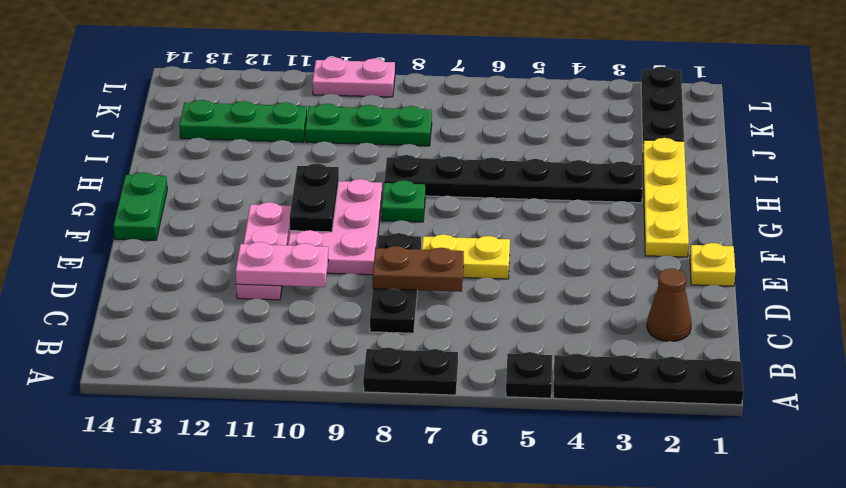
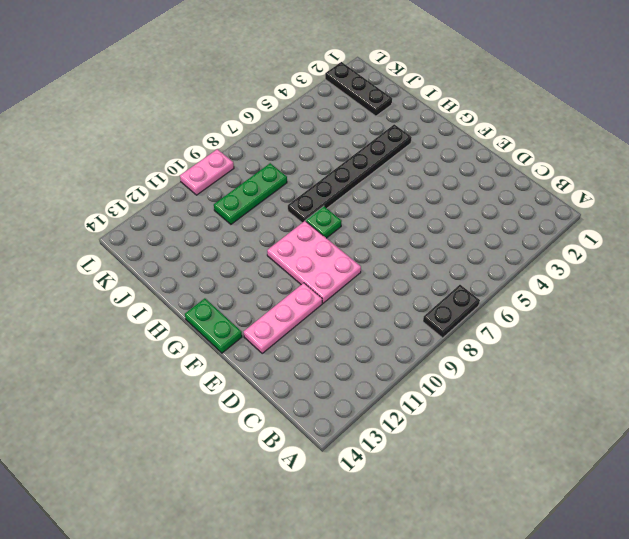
pink 1x3 plate [244,283,322,353] -> pink 1x3 plate turned to [236,202,291,300]
none -> black 1x4 plate [553,354,743,405]
none -> black 1x1 plate [506,352,552,398]
none -> brown 1x1 cone [647,268,691,341]

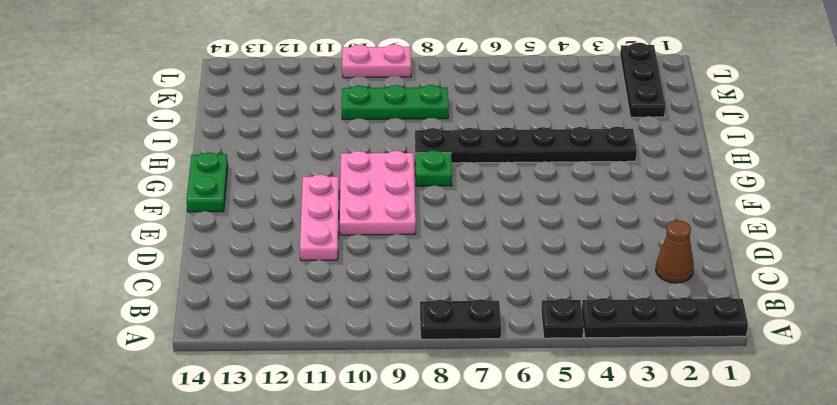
none -> black 1x3 plate [370,233,421,333]
none -> yellow 1x1 plate [690,243,735,286]
none -> yellow 1x2 plate [422,234,510,279]

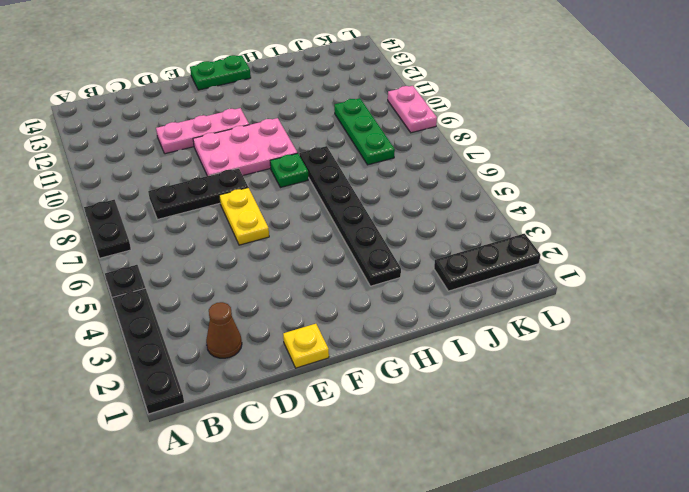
none -> yellow 1x4 plate [643,138,689,257]
none -> green 1x3 plate [179,100,307,142]
none -> brown 1x2 plate [373,246,464,292]

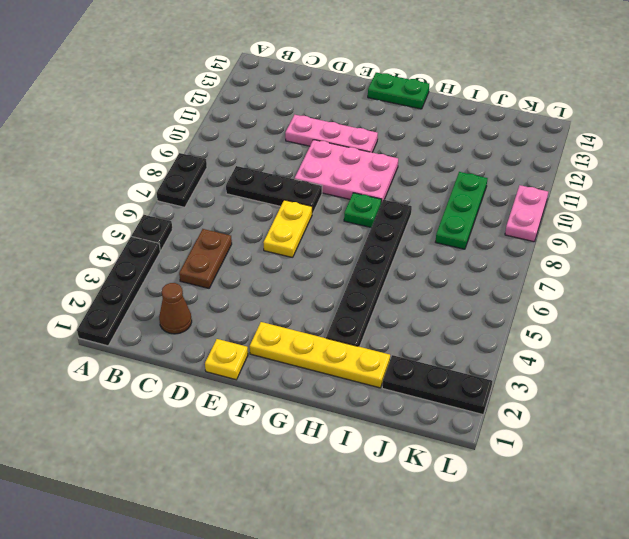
brown 1x2 plate [179,229,232,288] -> brown 1x2 plate moved to [373,246,464,292]
none -> green 1x3 plate [179,100,307,142]
none -> pink 1x2 plate [236,242,329,287]
none -> black 1x2 plate [290,164,339,232]

